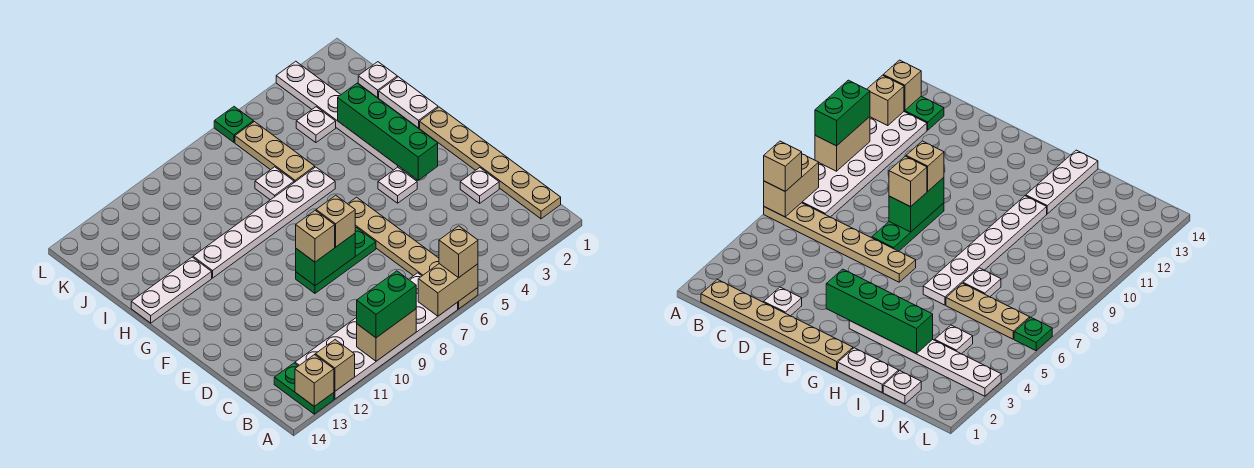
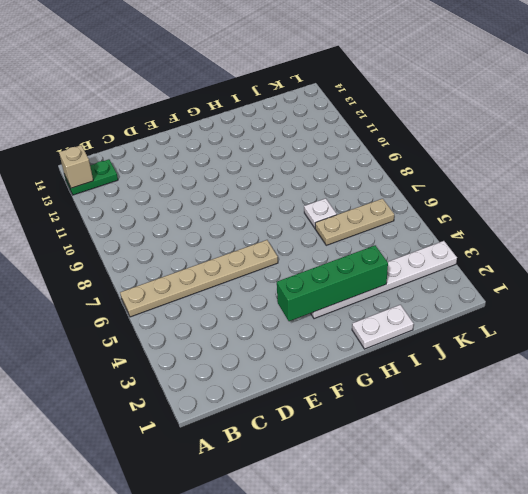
none -> white 2x6 plate [295,273,458,399]
none -> tan 1x6 plate [420,107,561,219]
none -> white 1x1 plate [460,168,499,203]

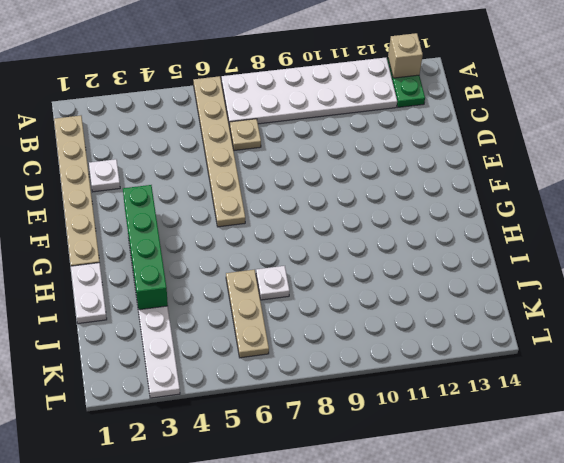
tan 1x1 plate [230,119,261,151] -> none
none -> green 1x3 plate [296,228,376,293]
none -> white 1x1 plate [378,167,417,203]
none -> white 1x6 plate [193,167,335,278]

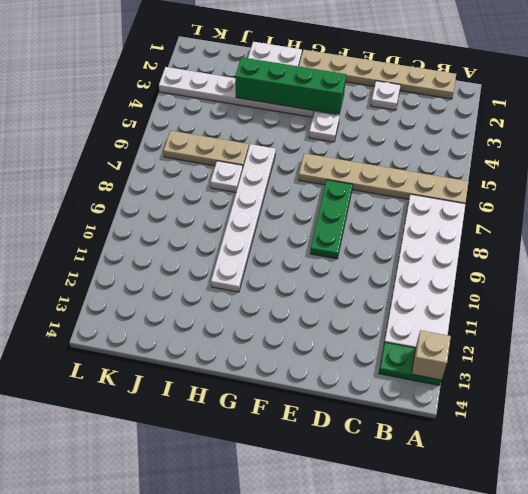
none -> white 1x3 plate [131,257,212,323]
none -> white 1x1 plate [358,62,397,97]
none -> white 1x1 plate [296,107,336,143]

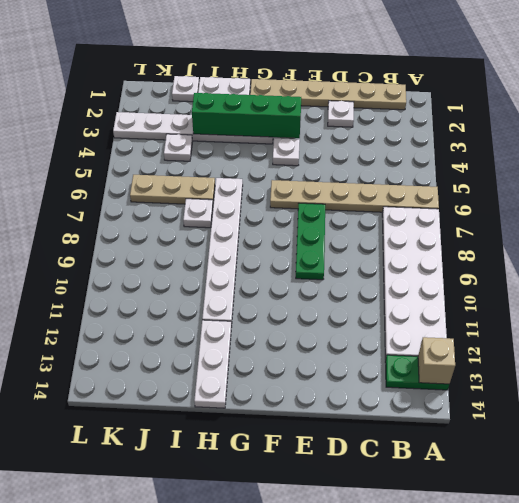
none -> green 1x1 plate [214,107,254,142]
none -> tan 1x2 brick [418,264,478,316]
none -> tan 1x2 brick [357,309,416,361]

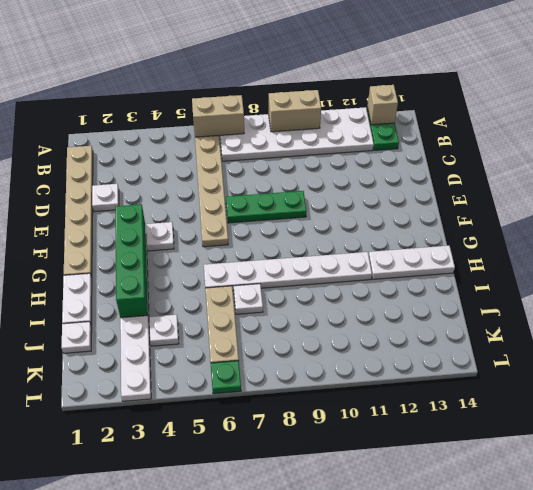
none -> tan 1x1 brick [315,340,355,391]
none -> green 1x2 brick [296,234,355,286]
none -> tan 1x1 brick [439,226,478,278]

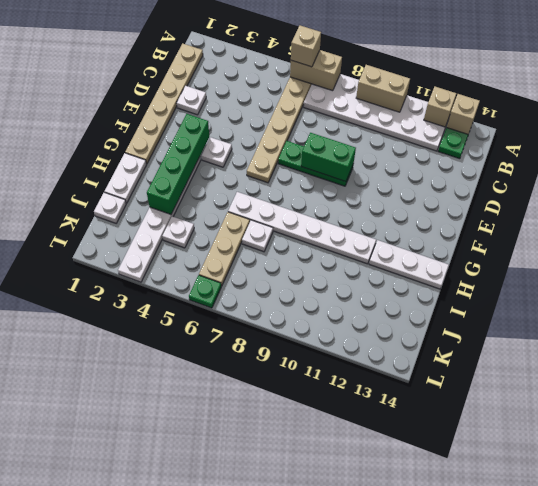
none -> green 1x2 brick [357,271,416,338]
none -> tan 1x1 brick [316,195,355,247]
none -> tan 1x1 brick [296,210,335,262]

